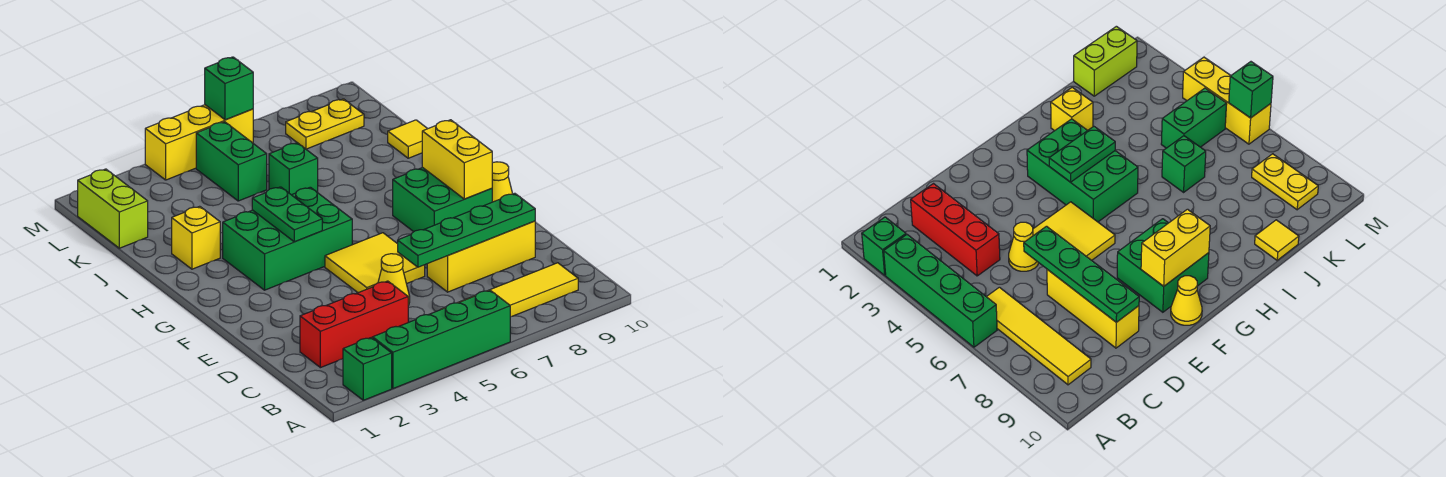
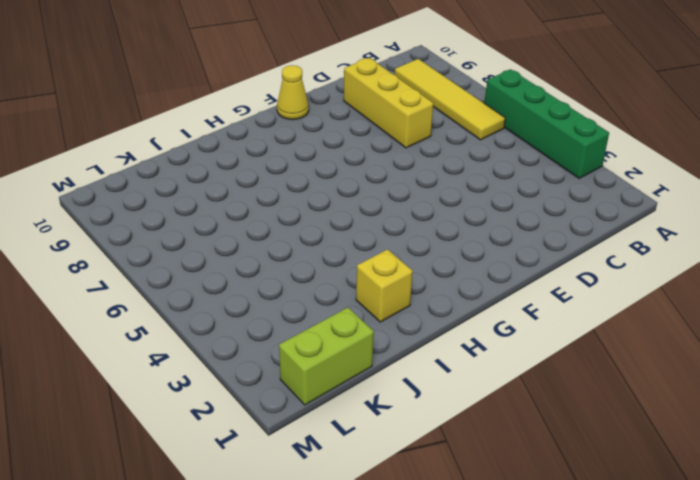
none -> green 1x1 brick [343,338,392,400]
none -> red 1x3 brick [300,281,408,368]
none -> yellow 1x1 cone [378,254,410,305]

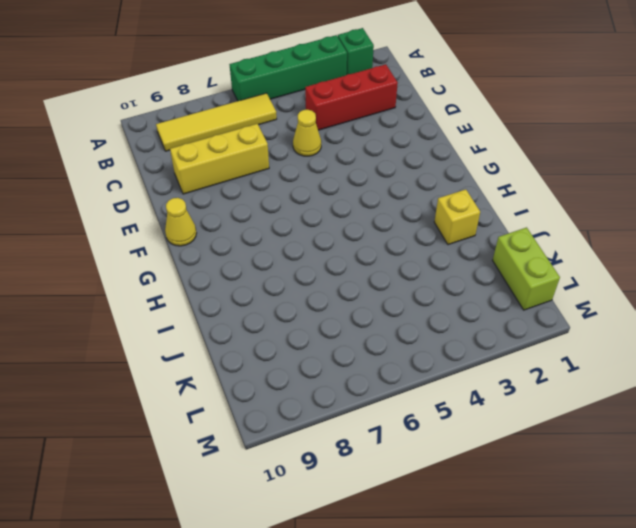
none -> yellow 2x2 tile [325,233,425,293]
none -> green 2x2 brick [393,168,492,232]
none -> green 2x3 brick [223,187,352,290]

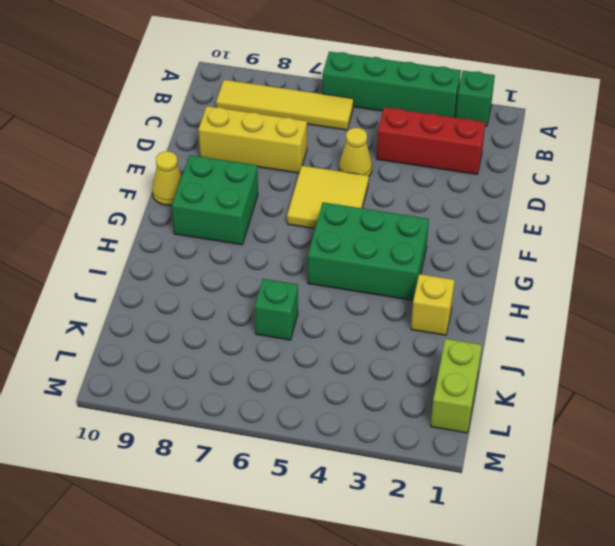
none -> yellow 1x1 tile [388,120,427,158]
none -> green 1x2 brick [196,122,267,201]
none -> yellow 1x2 plate [286,99,364,149]

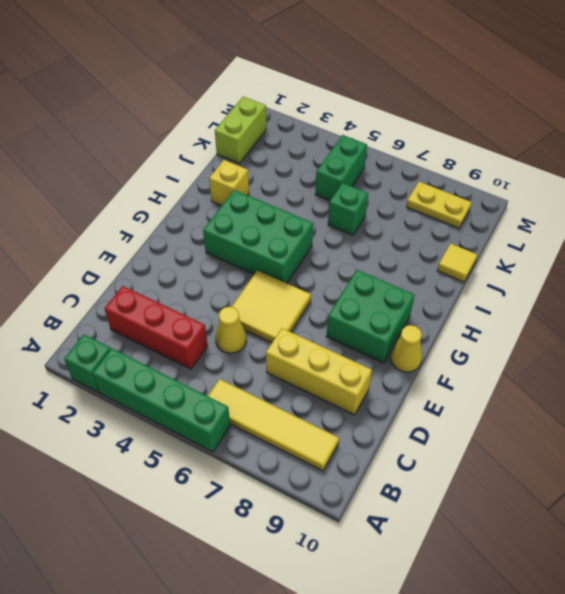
none -> yellow 1x3 brick [145,105,253,180]
none -> green 1x4 plate [398,193,535,267]
none -> yellow 1x2 brick [422,120,492,199]

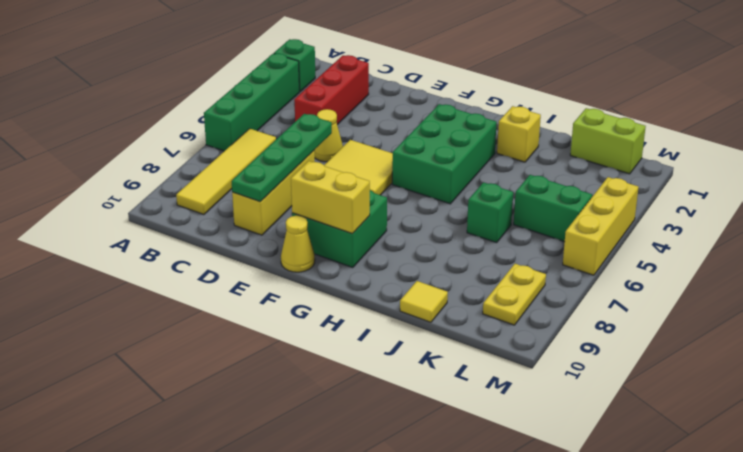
none -> green 1x2 plate [252,187,322,242]
none -> green 1x1 brick [205,57,253,120]

